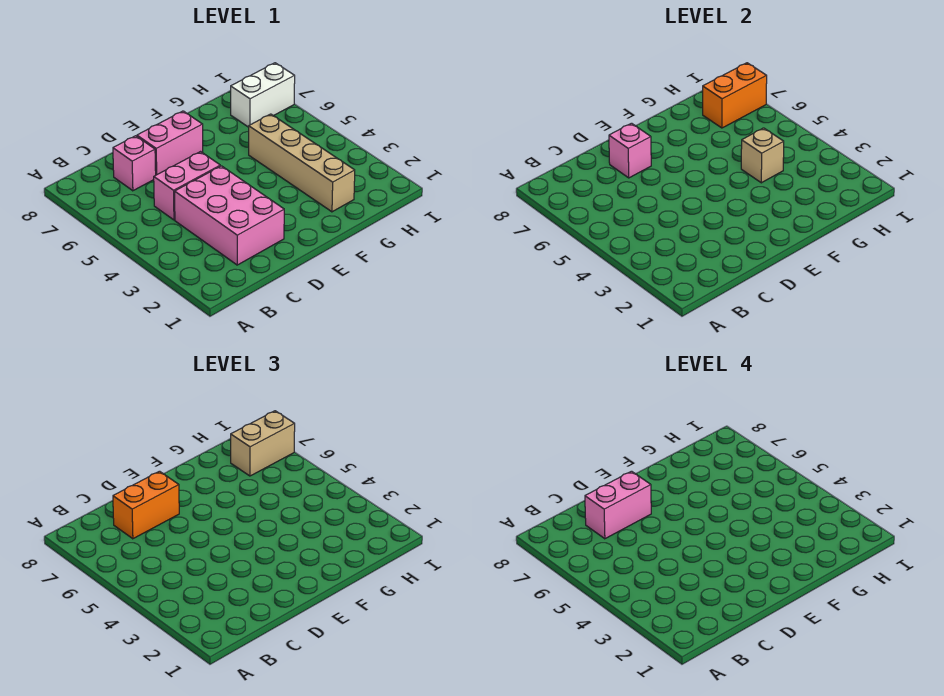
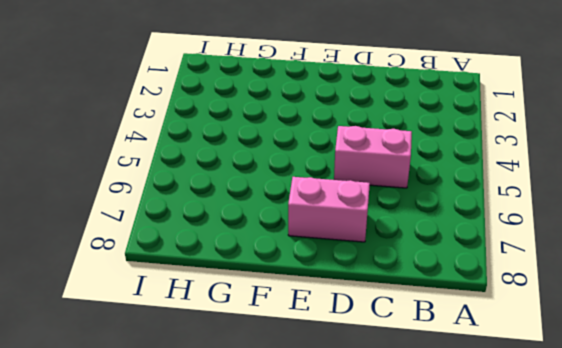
none -> pink 2x3 brick [175,166,284,265]
none -> pink 1x1 brick [113,136,156,191]
none -> tan 1x4 brick [249,114,355,212]

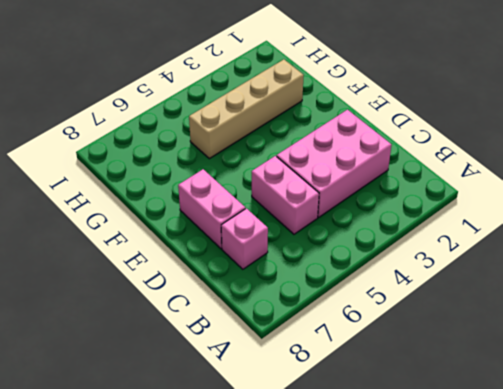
none -> white 1x2 brick [231,63,295,127]
none -> pink 1x1 brick [609,123,651,178]
none -> tan 1x1 brick [741,128,784,183]

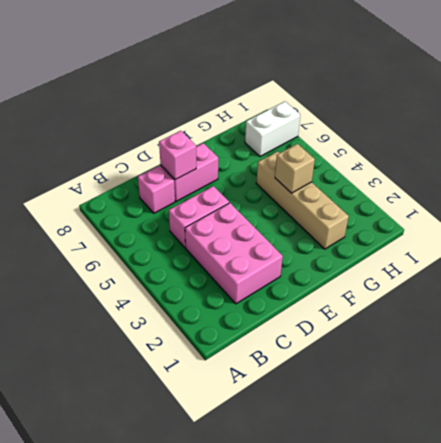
none -> orange 1x2 brick [703,63,767,128]
none -> orange 1x2 brick [113,471,179,539]
none -> tan 1x2 brick [231,411,295,476]

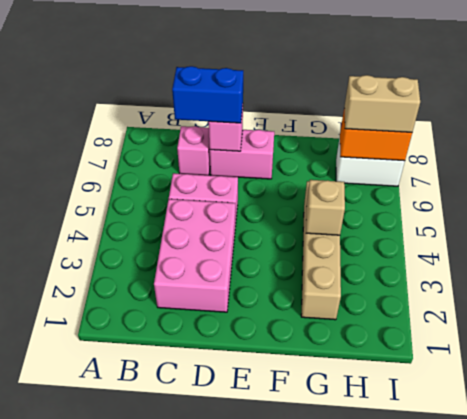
blue 1x2 brick [172,66,243,123] -> orange 1x2 brick [113,471,179,539]
none -> pink 1x2 brick [585,471,651,539]

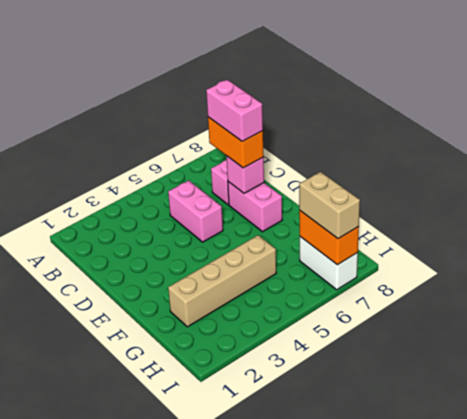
none -> pink 2x3 brick [175,166,284,265]
none -> tan 1x1 brick [741,128,784,183]

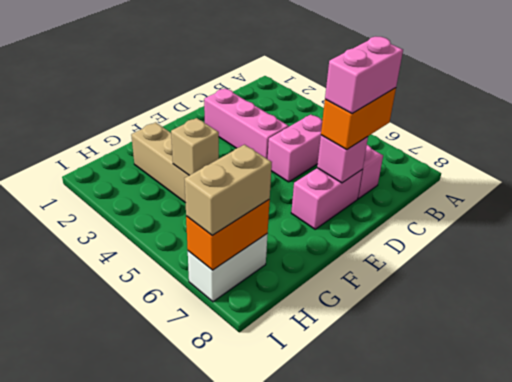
pink 1x3 brick [204,88,289,159] -> pink 2x3 brick [175,166,284,265]

